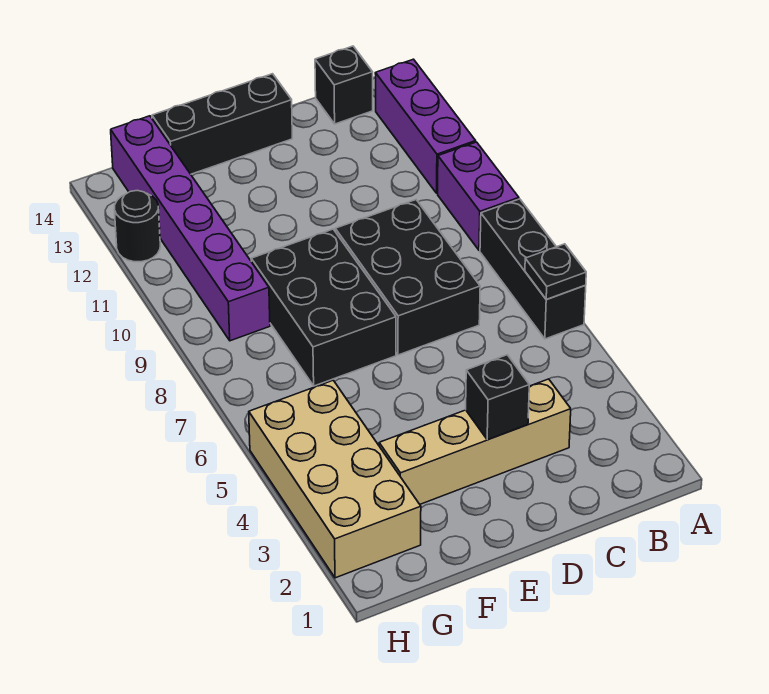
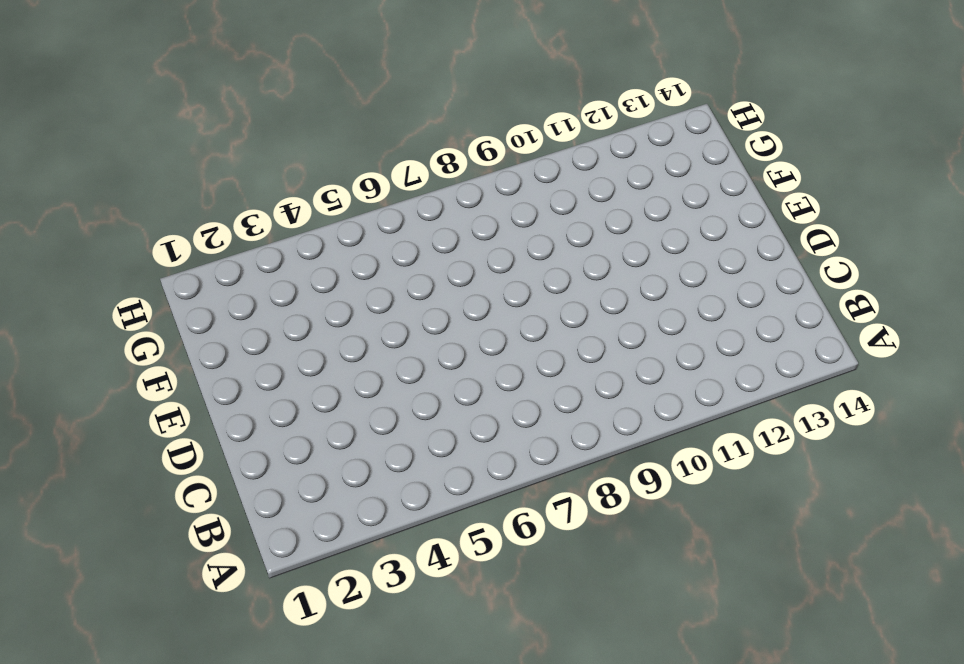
none -> black 1x3 brick [480,199,586,339]
none -> purple 1x2 brick [438,142,519,251]
none -> purple 1x3 brick [375,59,476,193]

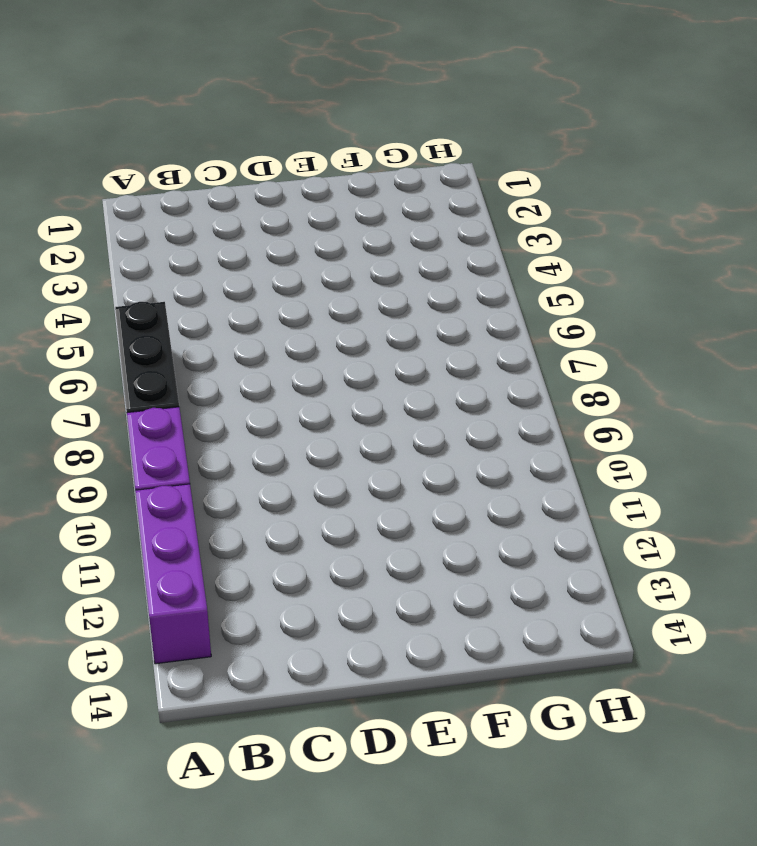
none -> black 1x1 brick [315,46,373,124]
none -> tan 1x4 brick [379,379,571,504]
none -> black 2x3 brick [335,200,480,355]

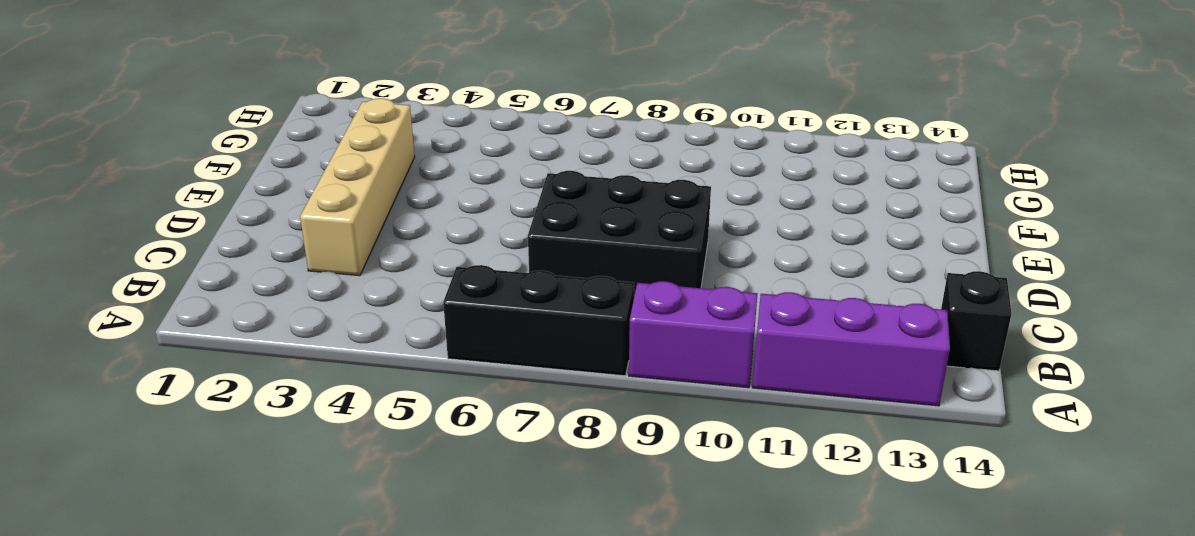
none -> black 1x3 brick [152,74,292,174]
none -> black 2x3 brick [251,229,396,386]
none -> tan 2x4 brick [249,380,421,578]

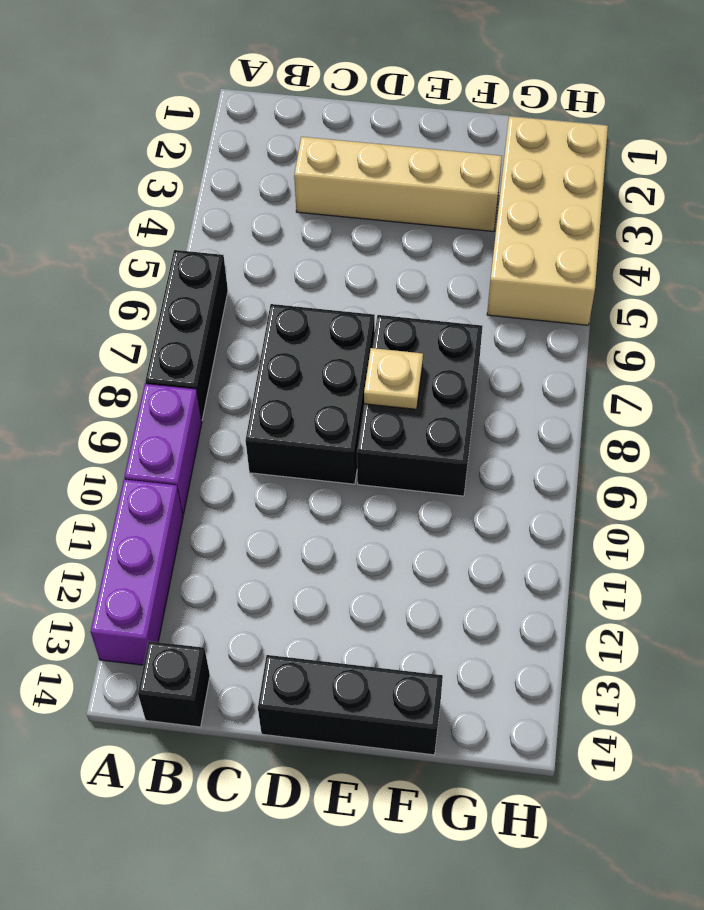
tan 1x1 plate [364,348,423,409] -> none
none -> purple 1x6 brick [111,116,270,341]
none -> black 1x1 round brick [114,190,160,262]
none -> black 1x1 plate [525,244,586,299]

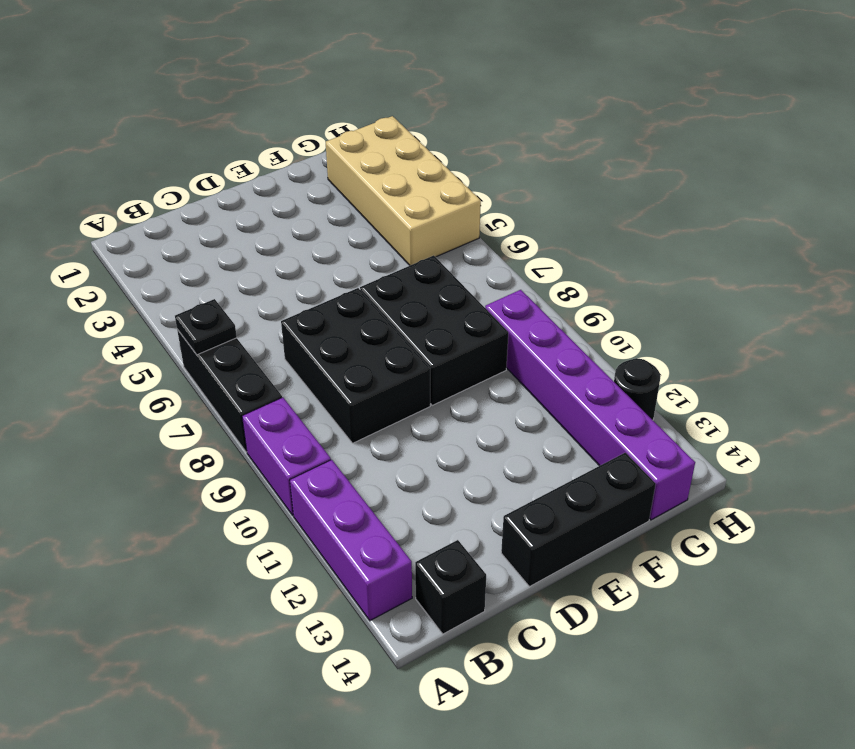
none -> tan 1x4 brick [379,379,571,504]
none -> black 1x1 brick [466,355,529,440]

